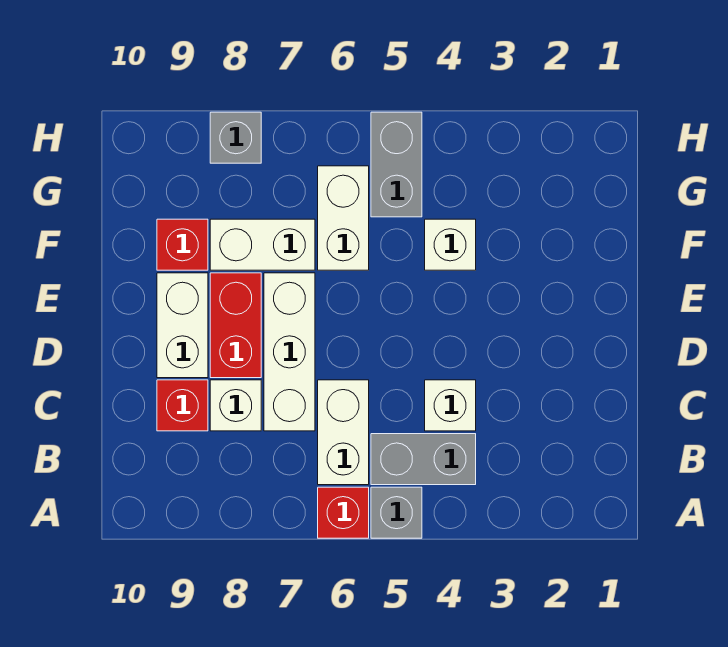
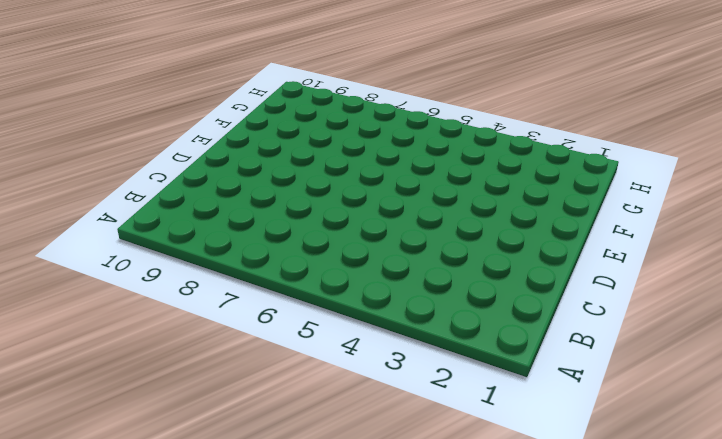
none -> grey 1x1 brick [371,487,422,538]
none -> red 1x1 brick [318,487,369,538]
none -> grey 1x2 brick [371,434,476,485]

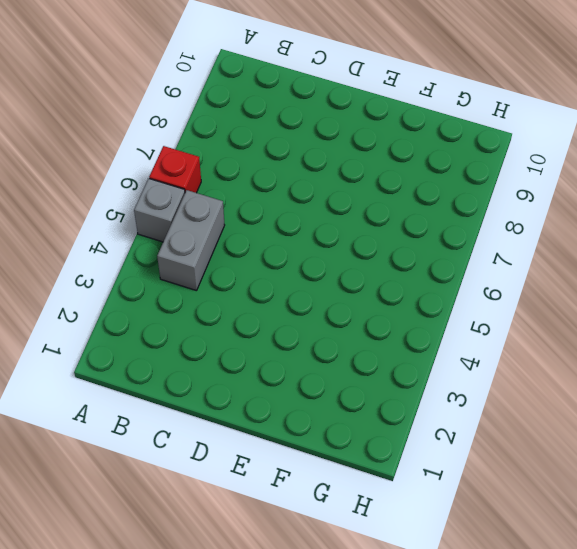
none -> white 1x2 brick [318,380,369,485]
none -> white 1x1 brick [425,380,476,431]
none -> white 1x3 brick [264,273,315,431]

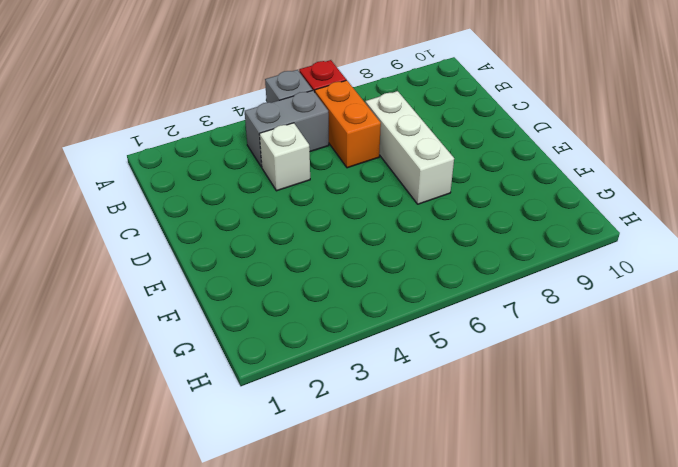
orange 1x2 brick [315,80,381,168] -> white 1x2 brick [318,380,369,485]
none -> white 1x1 brick [210,380,261,431]
none -> red 1x1 brick [157,380,208,431]
none -> red 1x2 brick [210,273,261,378]

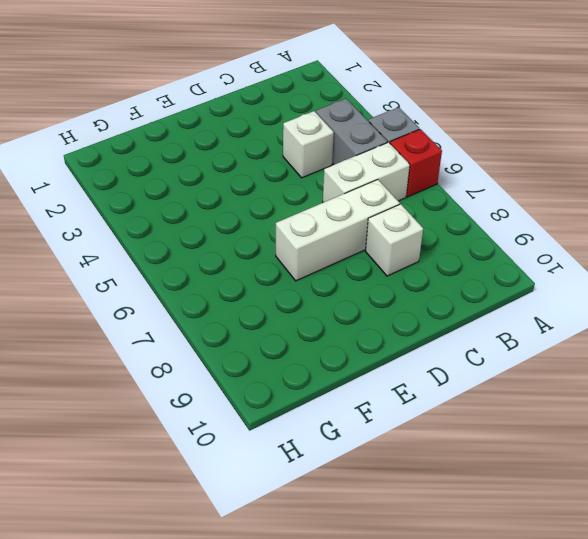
none -> red 1x1 brick [157,380,208,431]
none -> red 1x2 brick [210,273,261,378]
none -> white 1x2 brick [157,273,208,378]

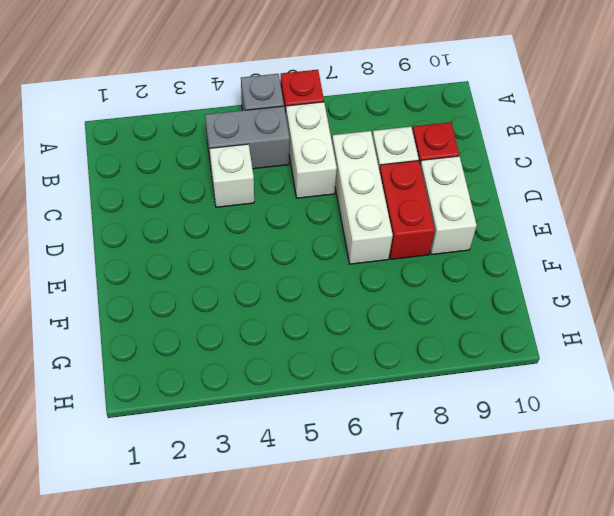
none -> white 1x1 brick [425,219,476,270]
none -> white 1x2 brick [318,166,369,270]
none -> white 1x2 brick [210,219,315,270]

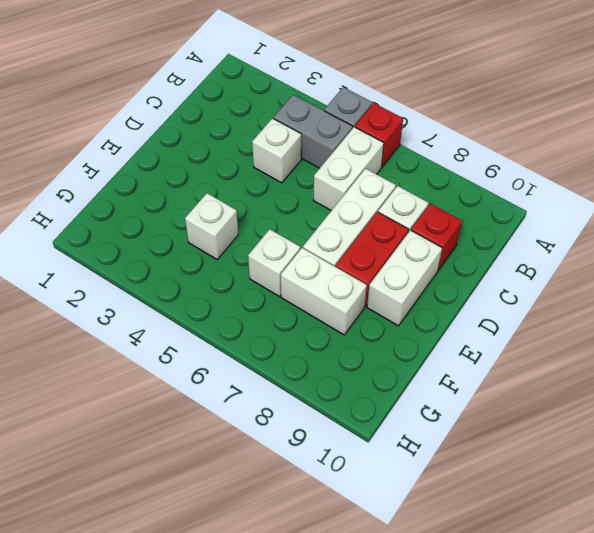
white 1x1 brick [248,229,300,297] -> white 1x2 brick [318,166,369,270]
none -> red 1x1 brick [157,219,208,270]
none -> grey 1x2 brick [371,112,422,217]
none -> grey 1x1 brick [210,112,261,163]

